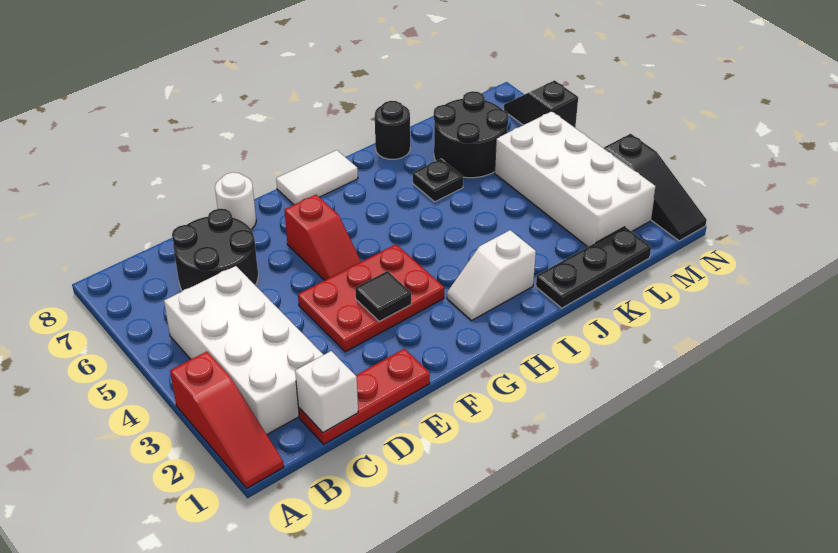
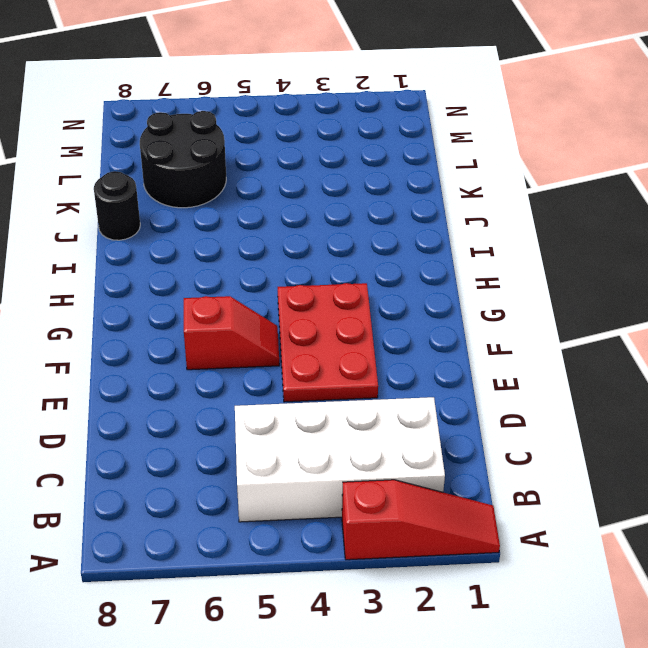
none -> red 1x3 plate [298,349,430,444]
none -> black 2x2 round brick [172,209,258,291]
none -> white 1x1 round brick [215,172,256,229]

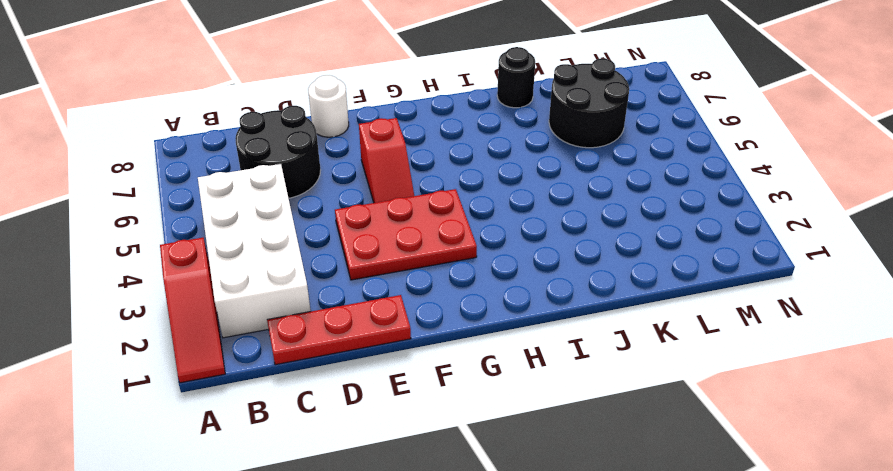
none -> white 1x2 tile [276,150,358,205]
none -> white 1x2 slope [447,230,536,321]
none -> black 1x3 plate [536,227,651,308]

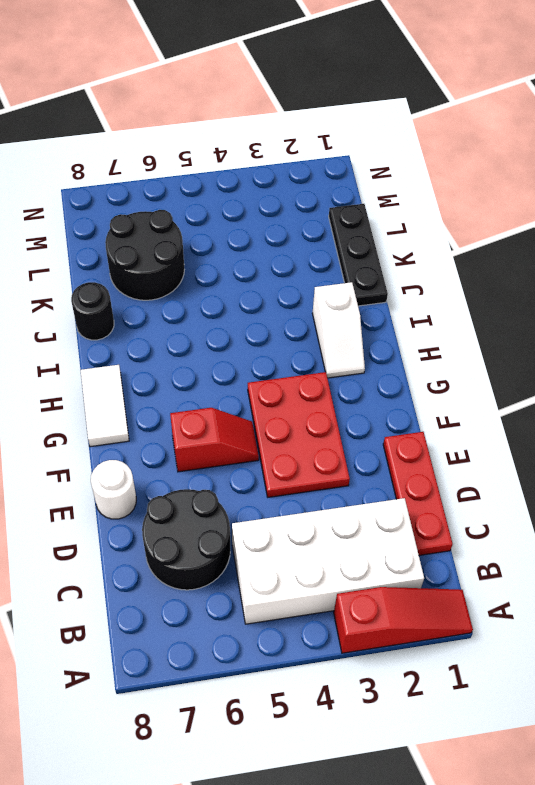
none -> black 1x1 plate [413,159,463,202]
none -> white 2x4 brick [495,111,655,247]
none -> black 1x3 slope [604,134,707,241]

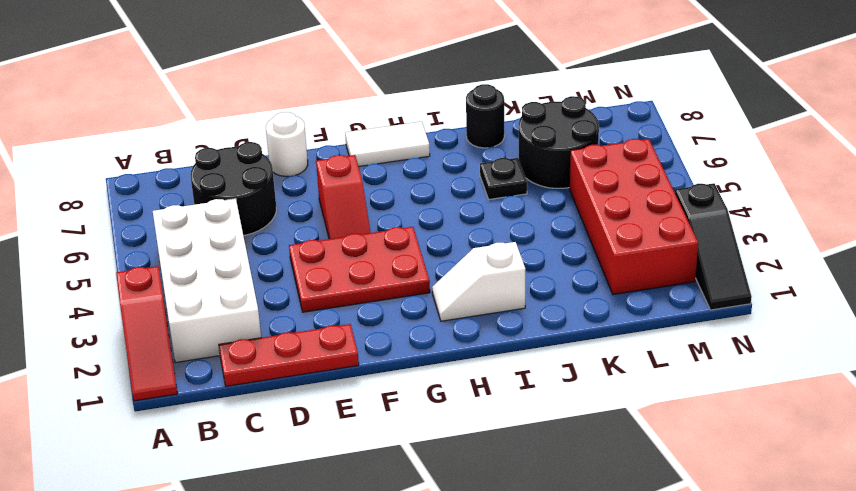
red 2x4 brick [569,139,698,295] -> white 2x4 brick [495,111,655,247]
none -> black 1x3 plate [536,227,651,308]
none -> black 1x2 slope [504,80,578,127]
none -> white 1x1 brick [295,351,358,433]

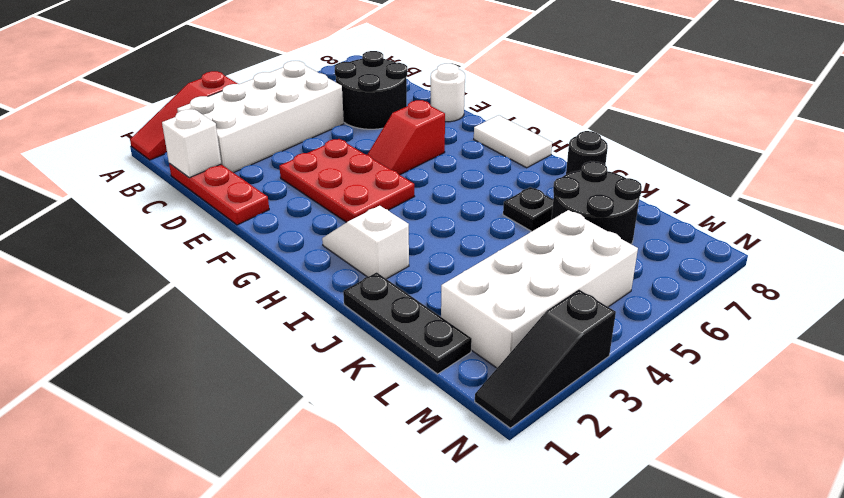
none -> black 1x2 slope [504,80,578,127]
none -> black 1x1 tile [355,271,411,321]

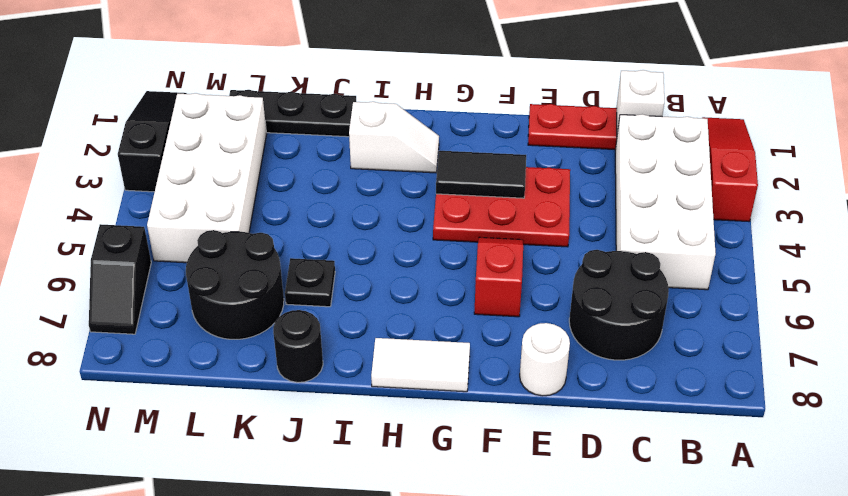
black 1x2 tile [436,151,526,198] -> black 1x1 tile [355,271,411,321]

